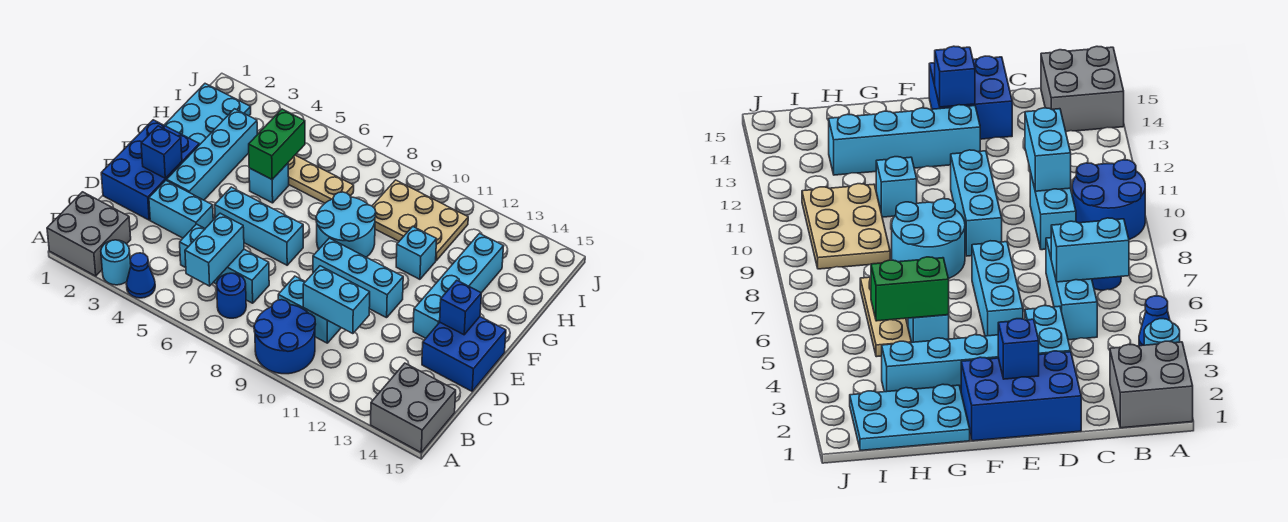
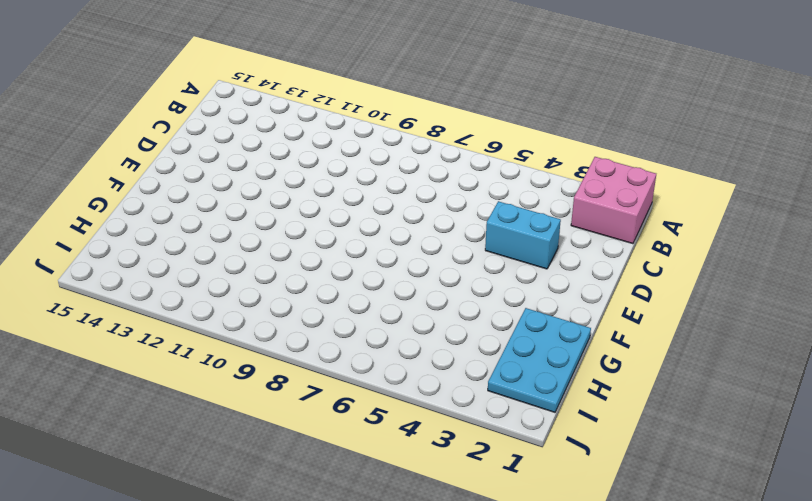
pink 2x2 brick [571,157,656,244] -> grey 2x2 brick [47,192,131,276]
none -> cyan 1x1 round brick [101,240,131,285]
none -> blue 1x1 cone [126,253,155,298]
none -> blue 2x2 round brick [254,300,316,374]

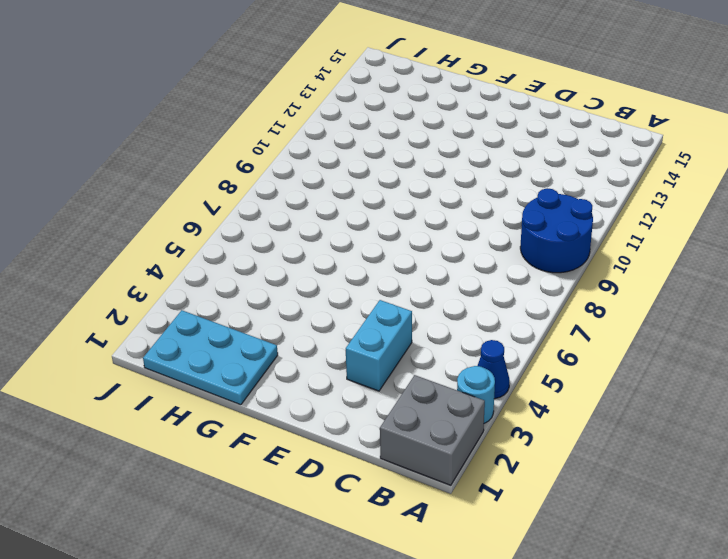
none -> grey 2x2 brick [371,363,456,452]
none -> blue 1x1 round brick [217,273,246,318]
none -> cyan 1x3 brick [180,224,269,303]

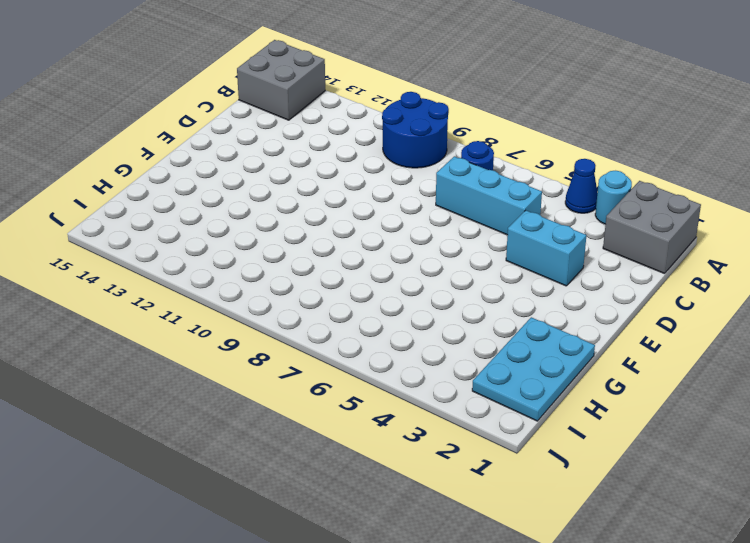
none -> cyan 1x2 brick [278,276,341,343]
none -> blue 2x3 brick [101,120,199,220]
none -> blue 2x2 brick [422,317,506,391]

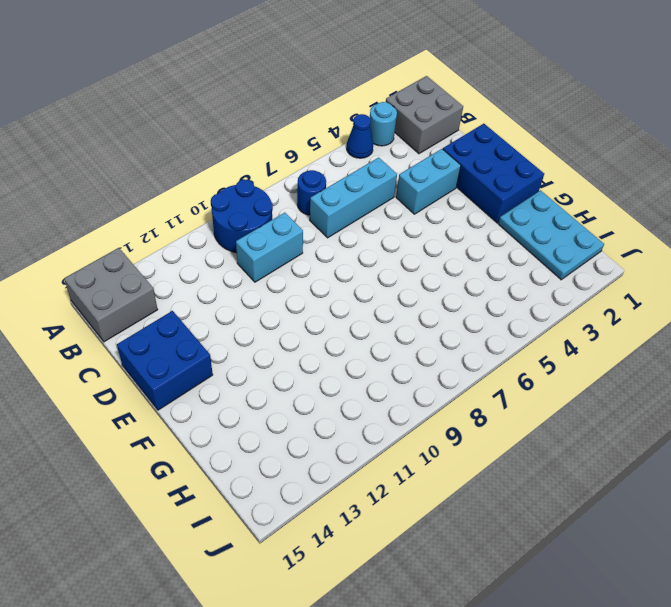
none -> cyan 1x4 brick [167,109,257,200]
none -> cyan 1x3 brick [215,187,303,265]
none -> cyan 1x3 brick [313,238,403,318]

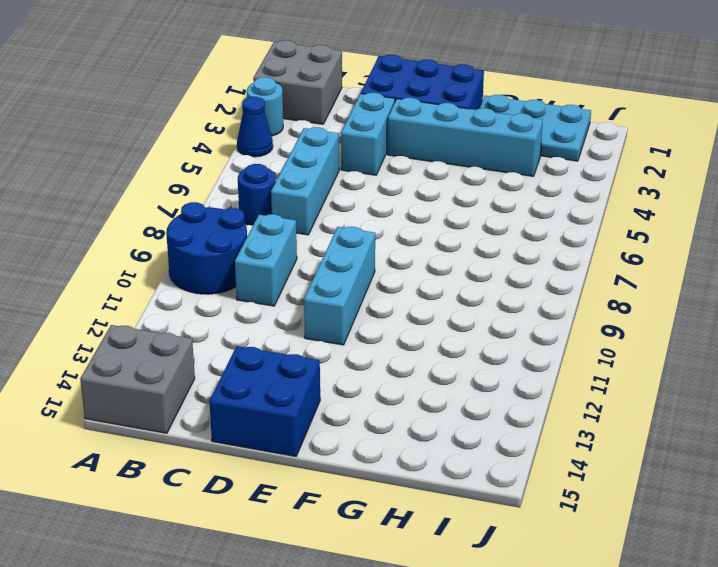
none -> cyan 1x3 brick [215,187,303,265]
none -> cyan 1x4 brick [413,233,504,338]
none -> cyan 2x2 round brick [316,192,376,257]

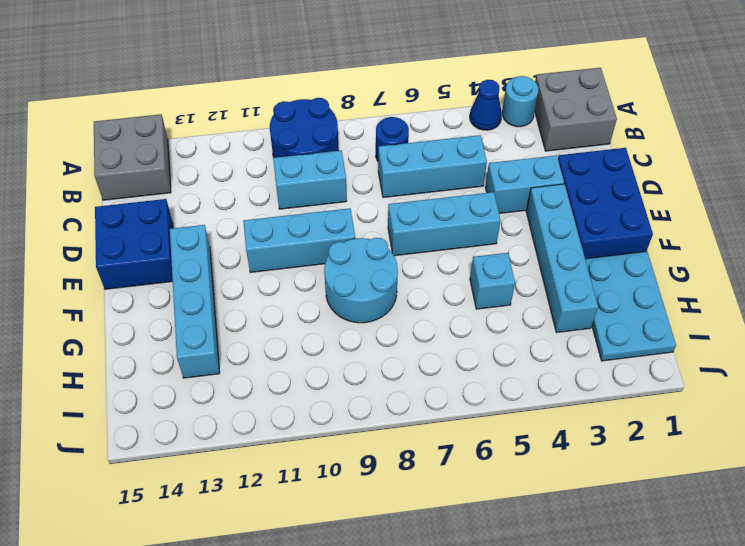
none -> cyan 1x1 brick [396,226,437,279]
none -> tan 1x3 plate [288,155,354,203]
none -> tan 2x3 plate [373,180,468,260]

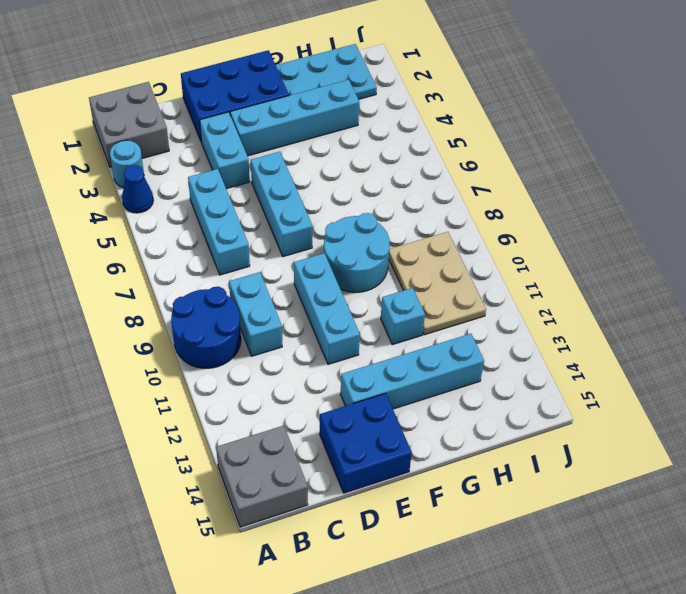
none -> blue 1x1 round brick [217,273,246,318]
none -> cyan 1x1 brick [249,163,289,203]
none -> tan 1x3 plate [288,155,354,203]

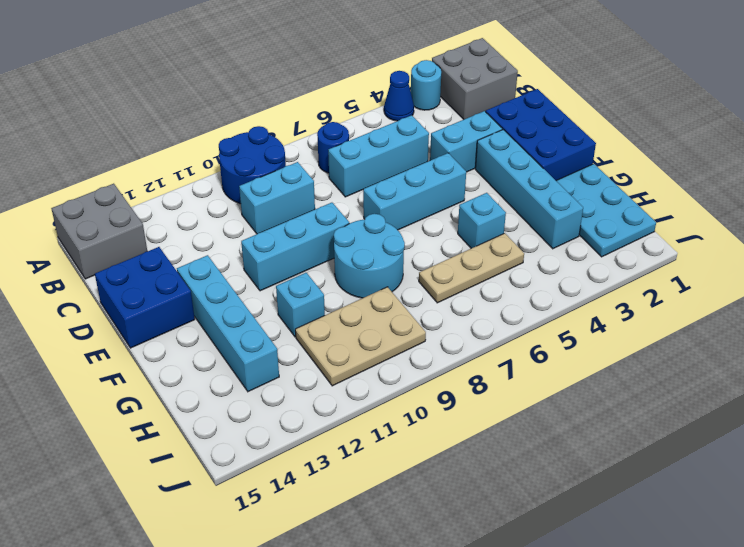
none -> cyan 1x2 brick [185,213,244,286]
none -> cyan 1x2 brick [303,266,370,334]
none -> blue 1x1 brick [141,126,182,178]

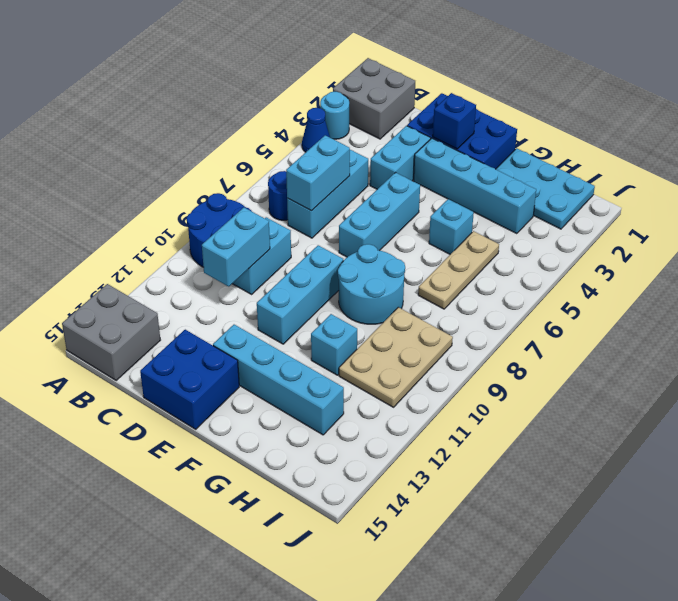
cyan 1x2 brick [286,135,350,211] -> cyan 1x2 brick turned to [185,213,244,286]
none -> blue 1x1 brick [440,280,481,335]
none -> green 1x2 brick [249,109,305,179]

